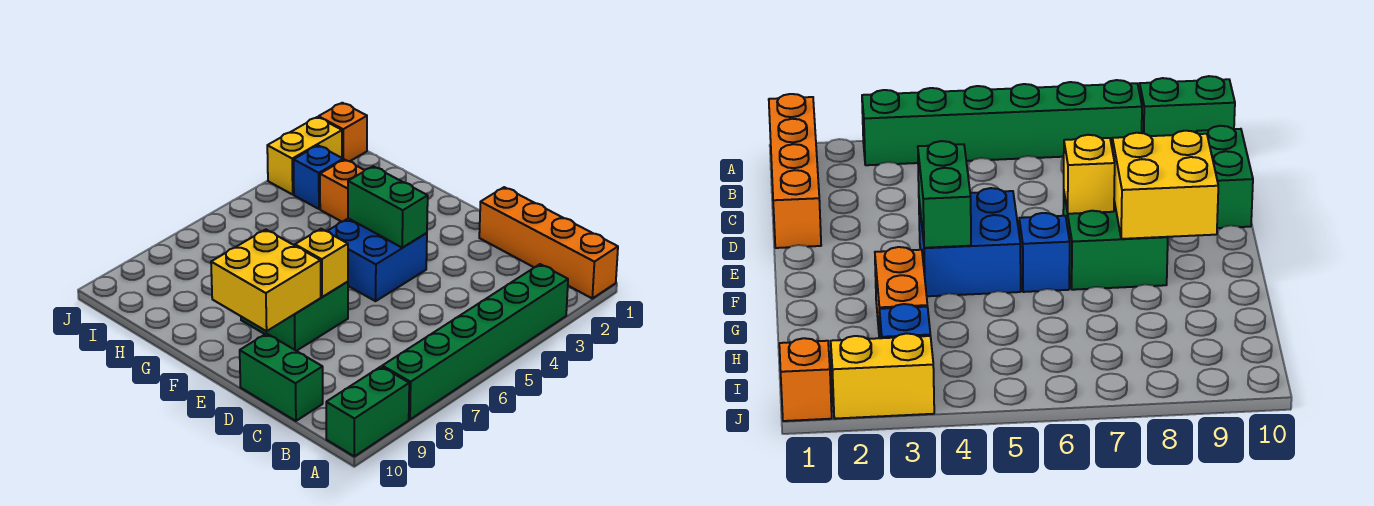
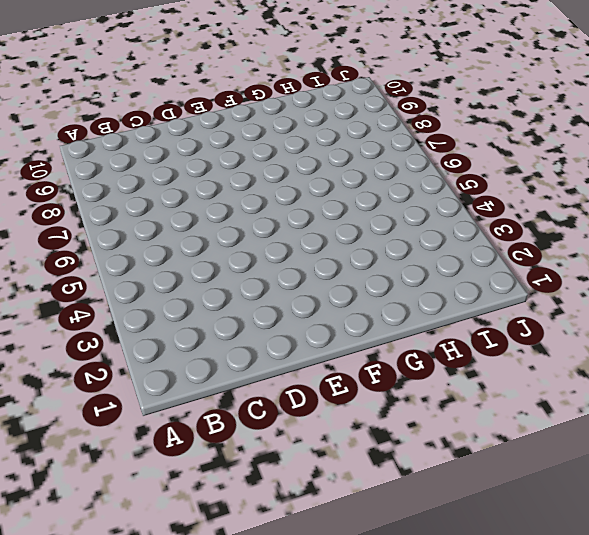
none -> orange 1x4 brick [479,187,618,298]
none -> green 1x6 brick [382,264,568,419]
none -> green 1x2 brick [326,367,409,456]

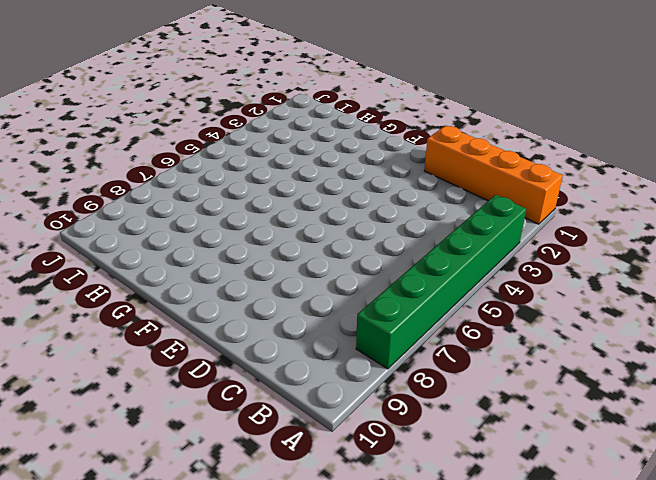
none -> green 1x2 brick [326,367,409,456]
none -> green 1x2 brick [240,334,323,421]
none -> blue 2x2 brick [327,218,427,301]

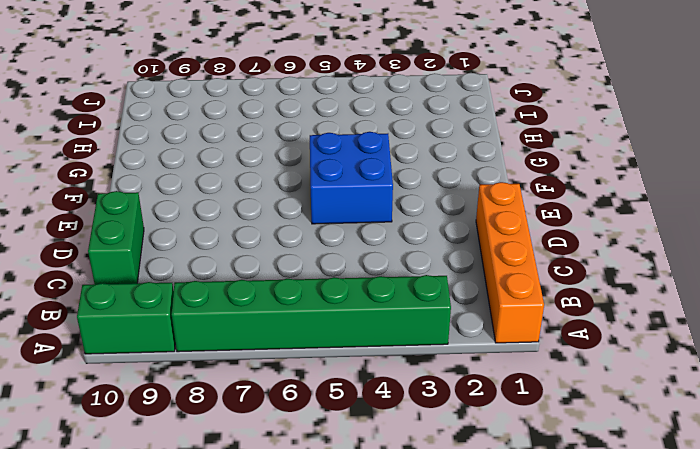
none -> green 2x2 brick [241,282,348,351]
none -> blue 1x1 brick [1019,213,1070,292]
none -> orange 1x2 brick [320,160,364,222]

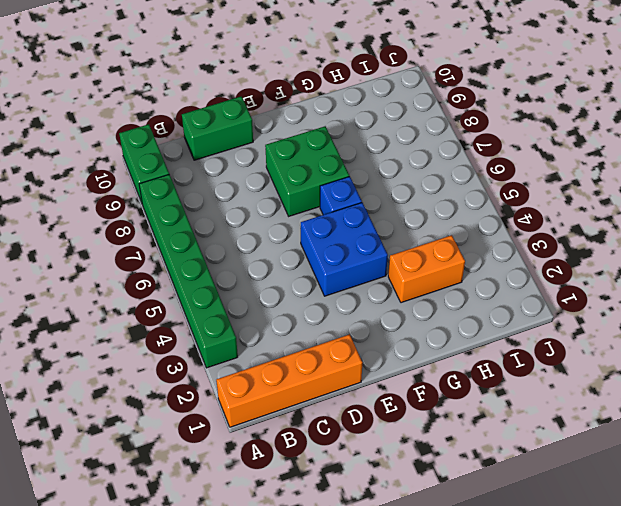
none -> blue 1x1 brick [294,146,343,209]
none -> orange 1x1 brick [318,103,367,161]
none -> yellow 1x2 brick [267,117,342,194]

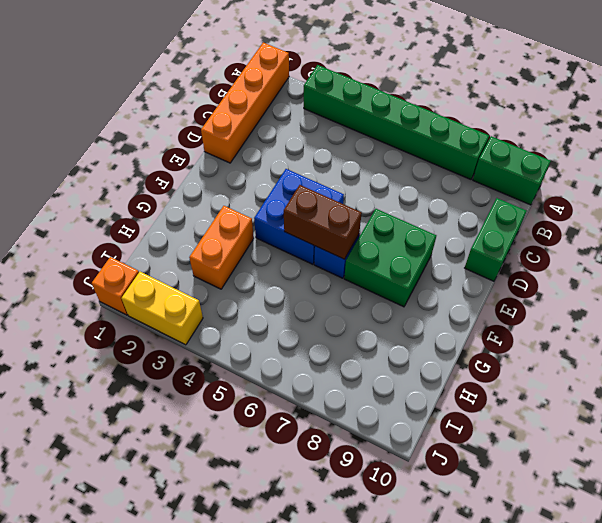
brown 1x2 brick [284,185,362,259] -> none
none -> blue 1x1 brick [294,146,343,209]
none -> green 1x2 brick [348,166,428,248]
none -> yellow 1x1 brick [295,229,348,297]

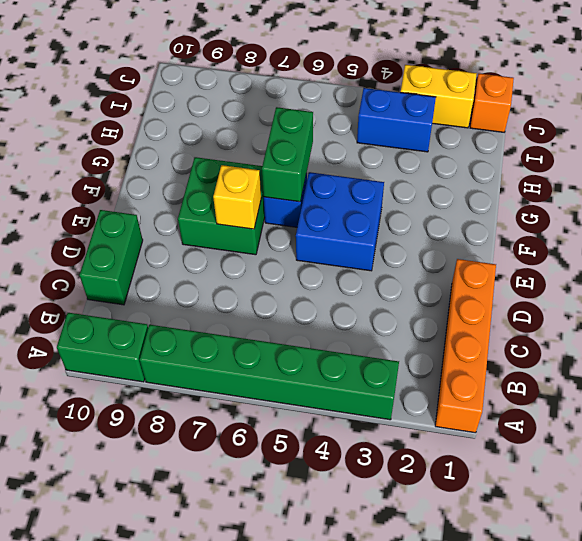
green 1x2 brick [262,107,313,202] -> green 1x2 brick moved to [348,166,428,248]
blue 1x2 brick [357,88,436,152] -> blue 1x1 brick [294,146,343,209]
none -> orange 1x2 brick [320,160,364,222]
none -> yellow 2x2 brick [211,230,321,331]

